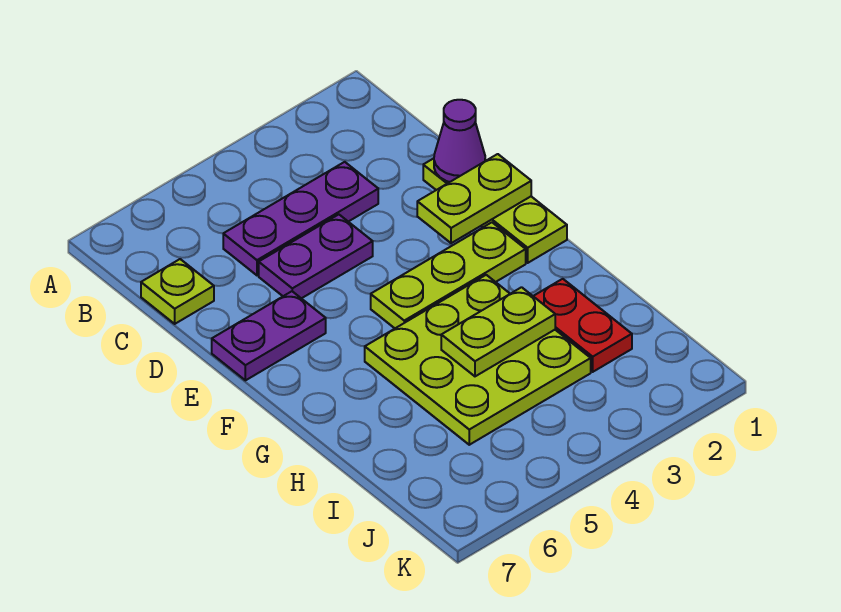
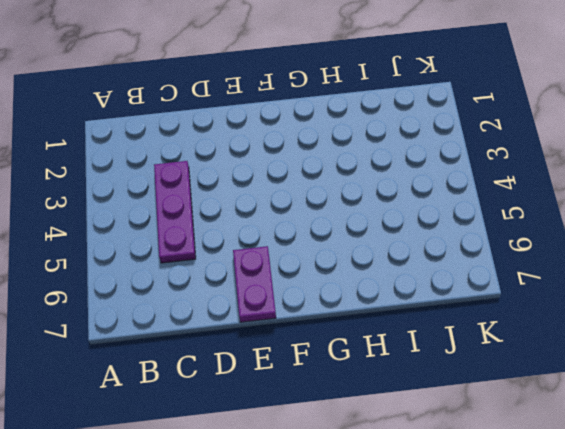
none -> lime 1x1 plate [141,259,214,324]
none -> lime 1x3 plate [423,158,567,263]

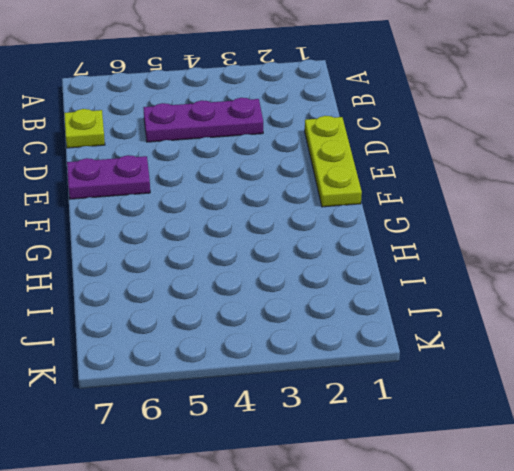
none -> purple 1x2 plate [259,215,373,298]
none -> lime 1x3 plate [371,222,526,328]

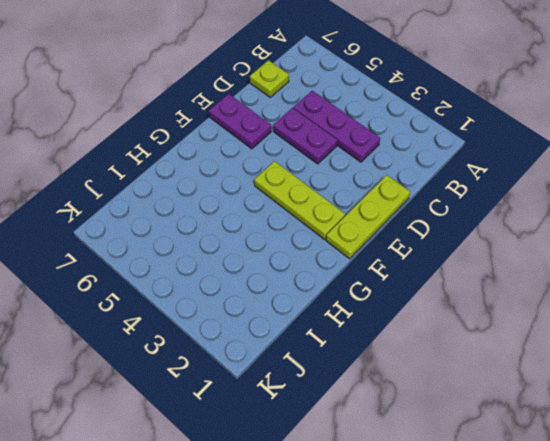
none -> lime 3x3 plate [365,275,591,445]
none -> red 1x2 plate [533,279,632,372]

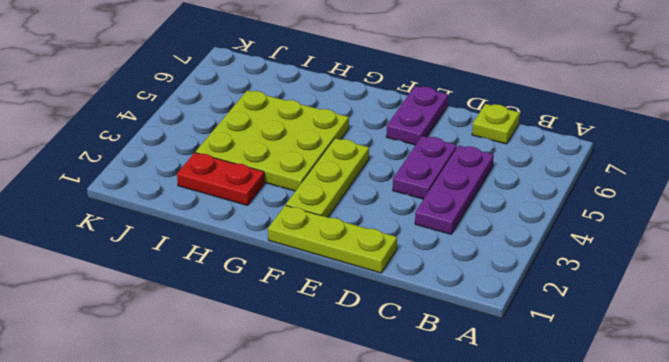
none -> purple 1x1 cone [434,100,485,182]
none -> lime 1x2 plate [417,154,531,243]

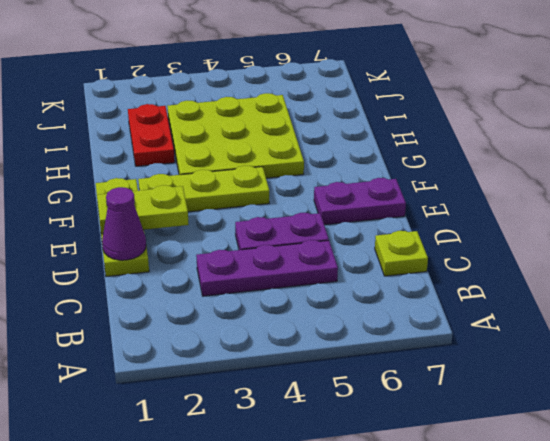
none -> lime 1x2 plate [441,287,555,376]

